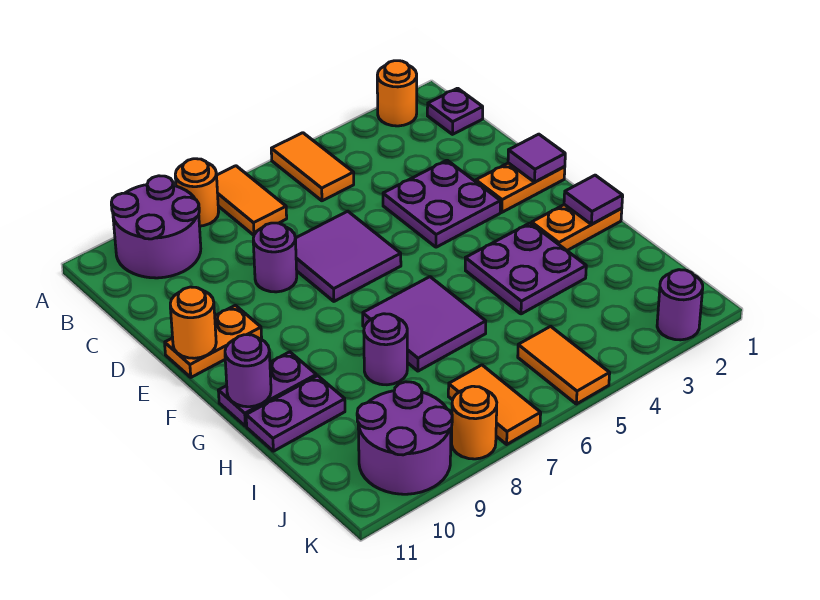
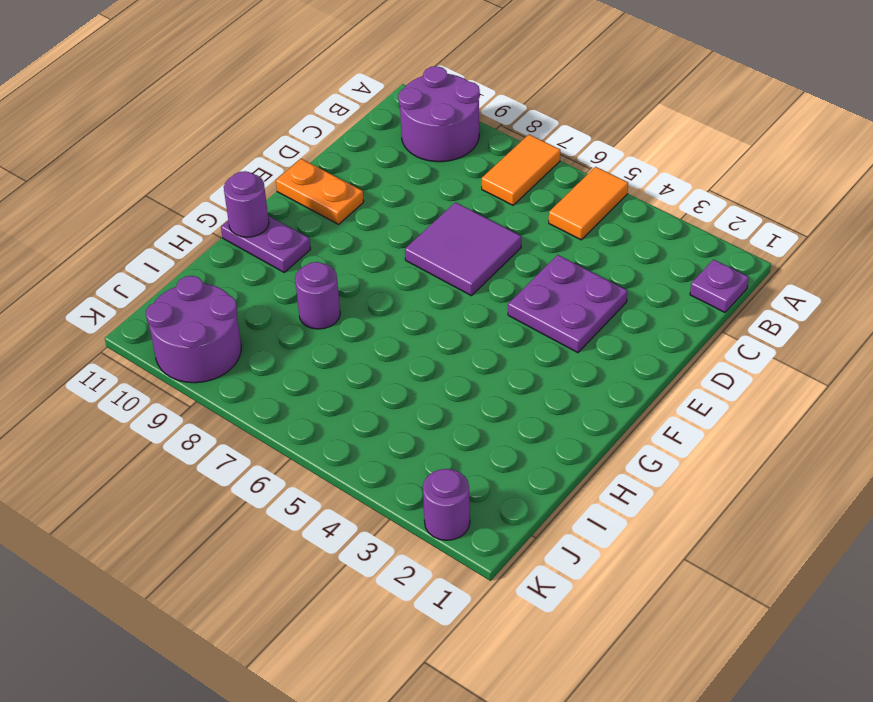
none -> orange 1x1 round brick [377,61,417,126]
none -> orange 1x1 round brick [175,159,219,226]
none -> purple 1x1 round brick [253,223,297,292]

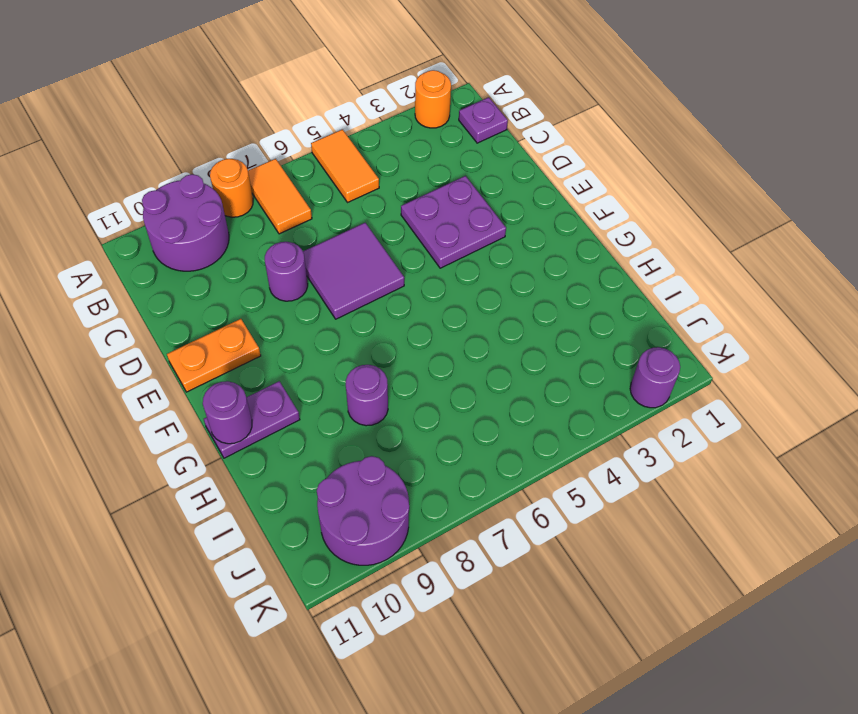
none -> orange 1x2 plate [475,163,565,212]
none -> orange 1x2 plate [532,205,622,251]
none -> purple 2x2 plate [465,223,586,314]

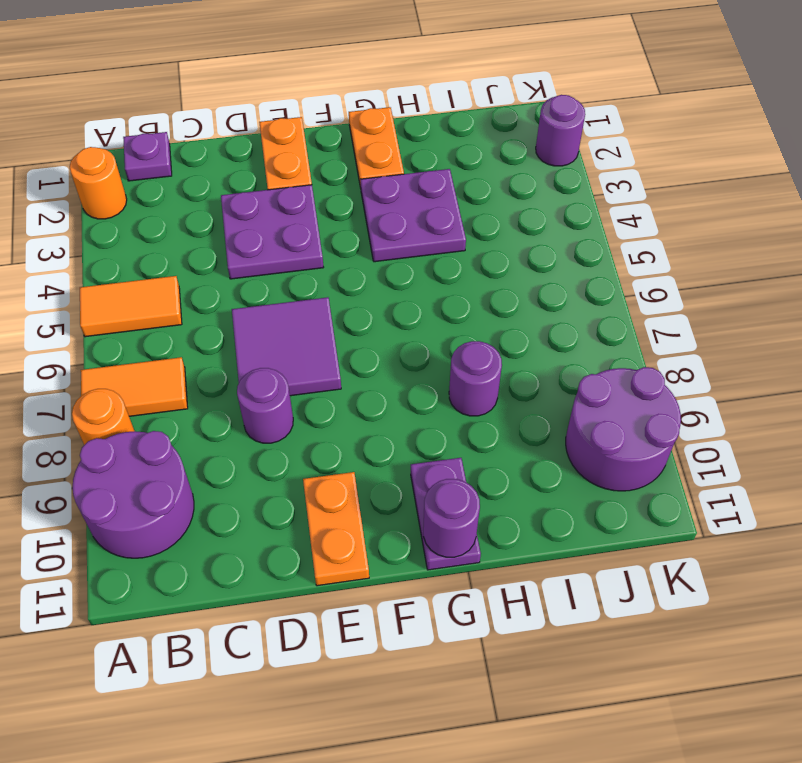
none -> purple 2x2 tile [363,277,486,371]
none -> purple 1x2 plate [246,376,345,451]
none -> orange 1x2 tile [518,326,610,404]

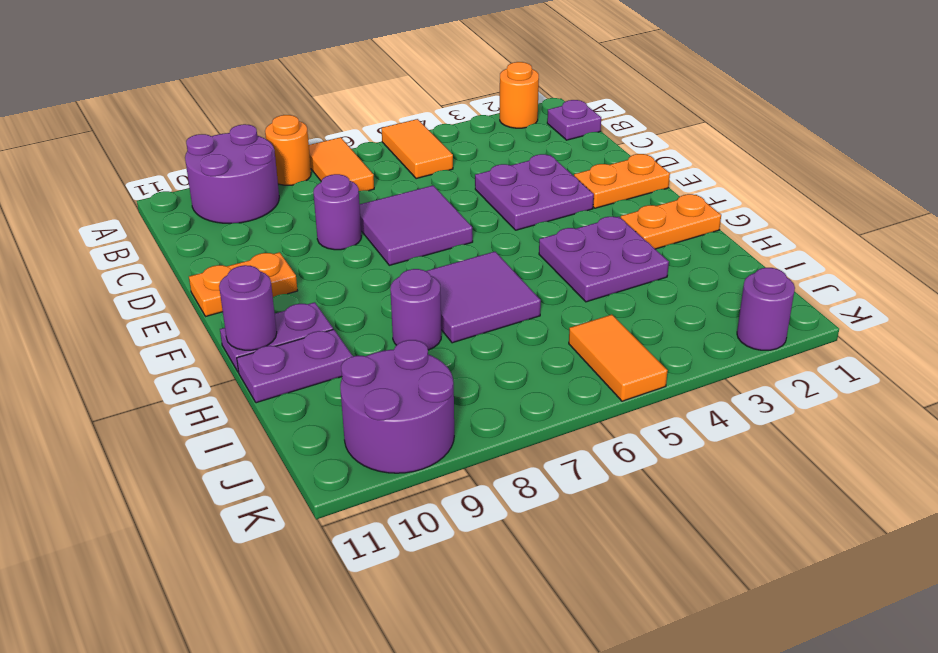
none -> orange 1x2 tile [448,365,541,444]
none -> orange 1x1 round brick [452,386,497,459]
none -> purple 1x1 tile [508,134,565,182]

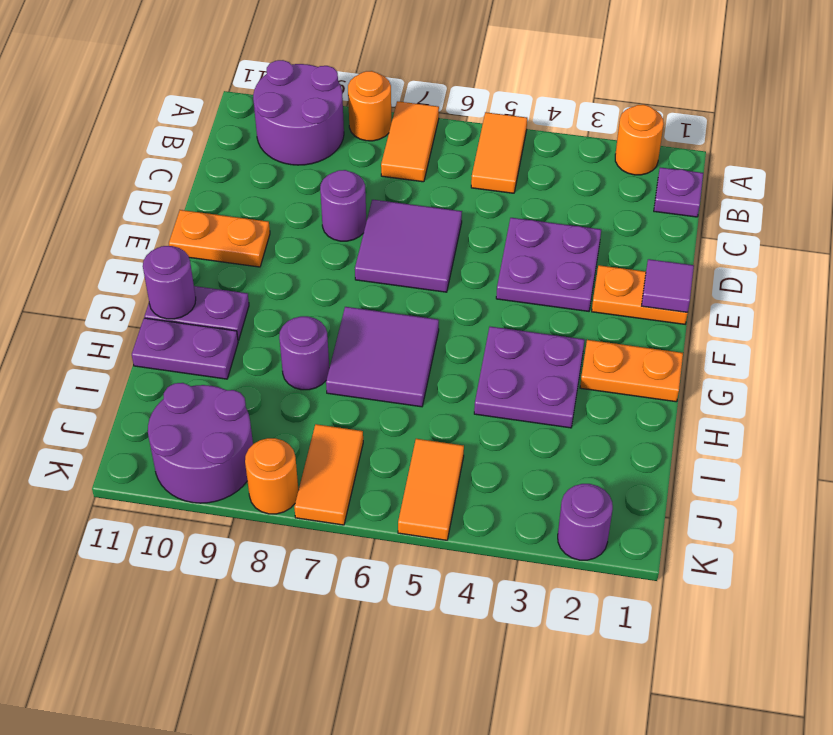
none -> orange 1x1 round brick [170,287,216,358]
none -> purple 1x1 tile [564,175,623,224]

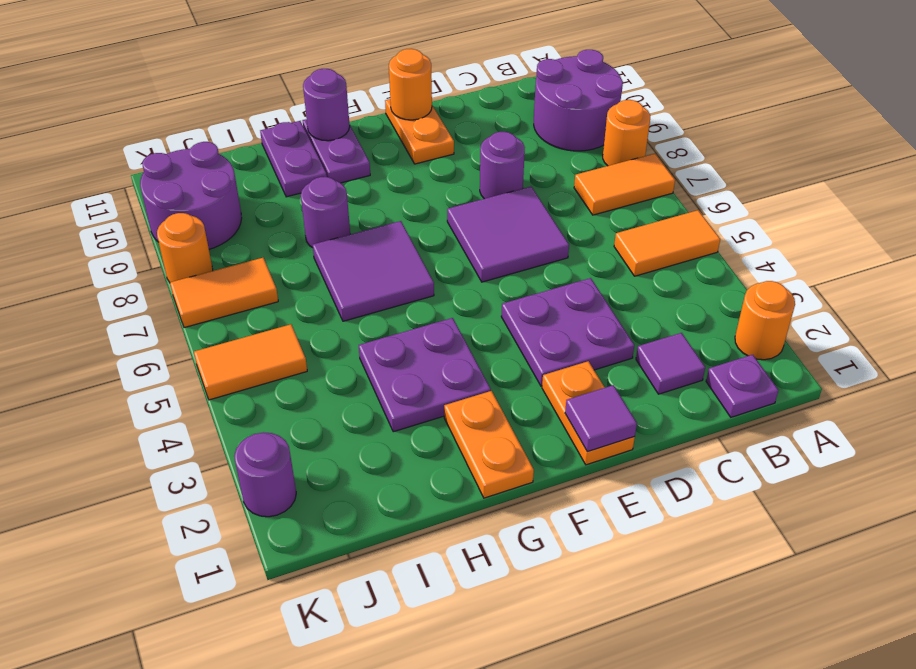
purple 1x1 tile [636,333,705,394] -> purple 1x1 tile moved to [564,175,623,224]

